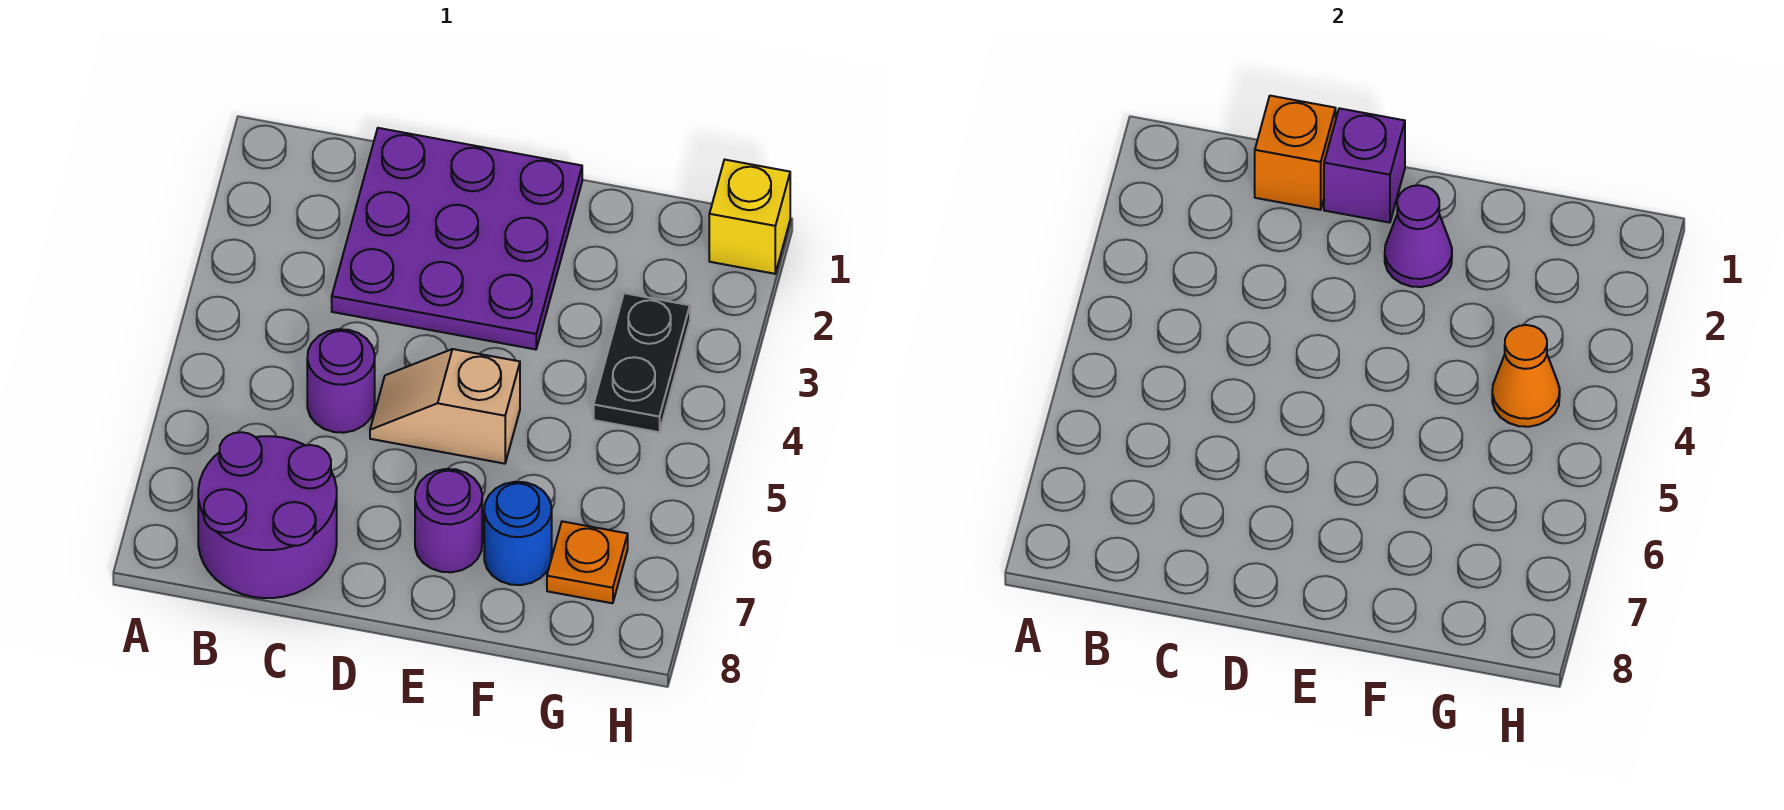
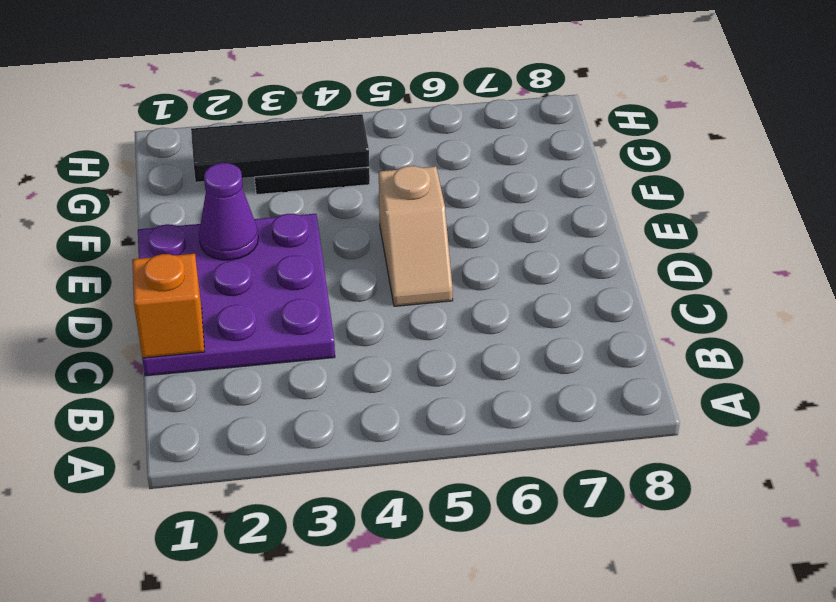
black 1x3 tile [191,114,369,182] -> orange 1x1 cone [1492,325,1560,427]
none -> purple 2x2 round brick [198,432,337,598]
none -> purple 1x1 round brick [307,329,375,433]
none -> purple 1x1 round brick [415,469,482,572]

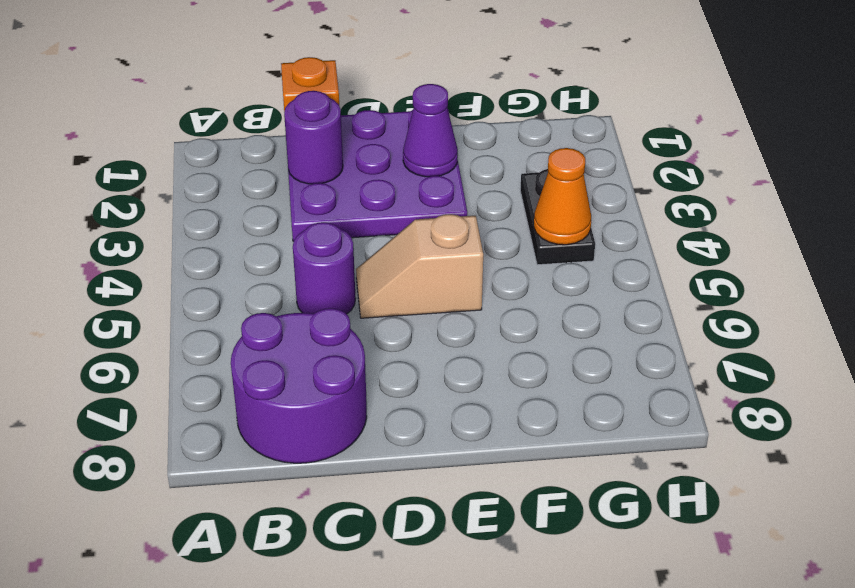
purple 1x1 round brick [284,91,343,184] -> purple 1x1 round brick moved to [415,469,482,572]
none -> blue 1x1 round brick [484,482,552,585]
none -> orange 1x1 plate [547,521,628,603]
none -> yellow 1x1 brick [709,160,790,274]

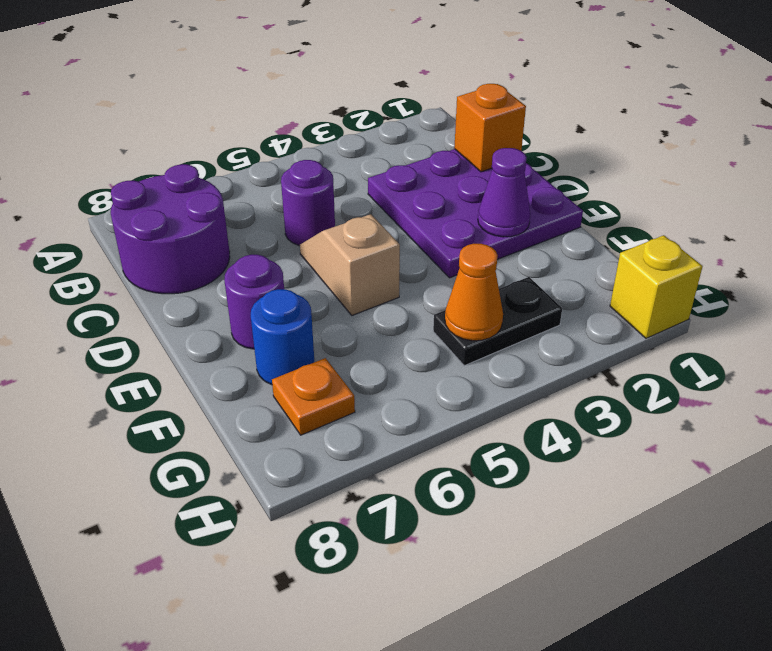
none -> purple 1x1 brick [1324,108,1405,223]

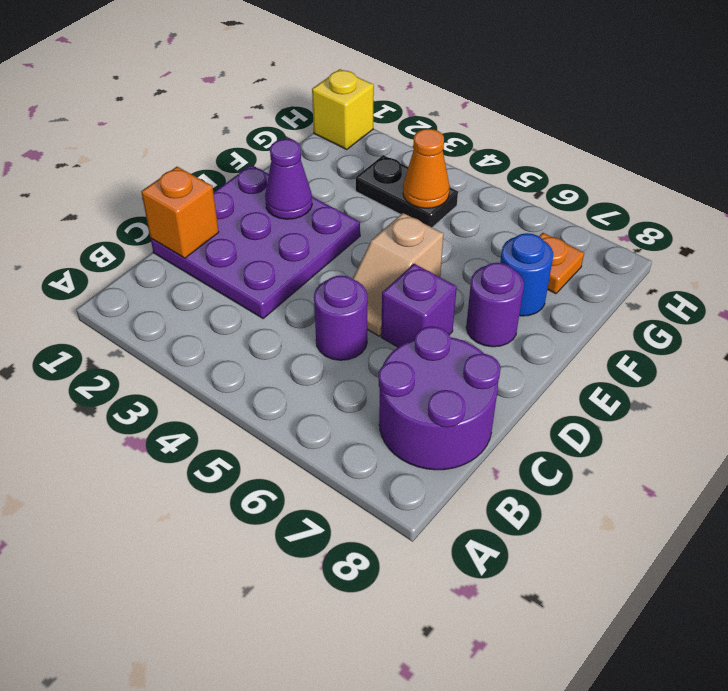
purple 1x1 brick [381,264,457,347] -> purple 1x1 brick moved to [1324,108,1405,223]

